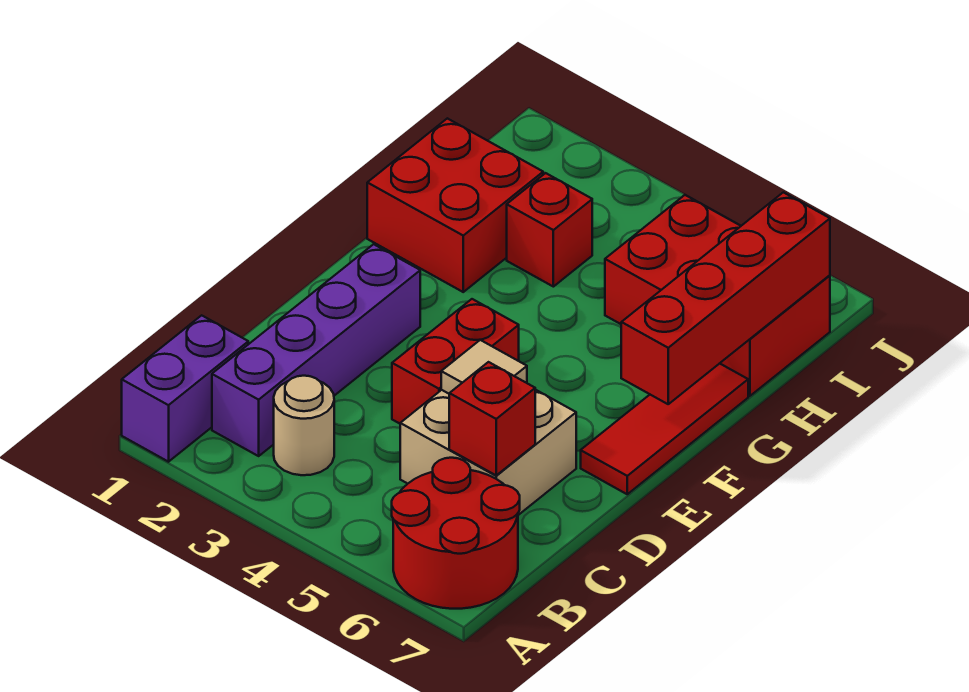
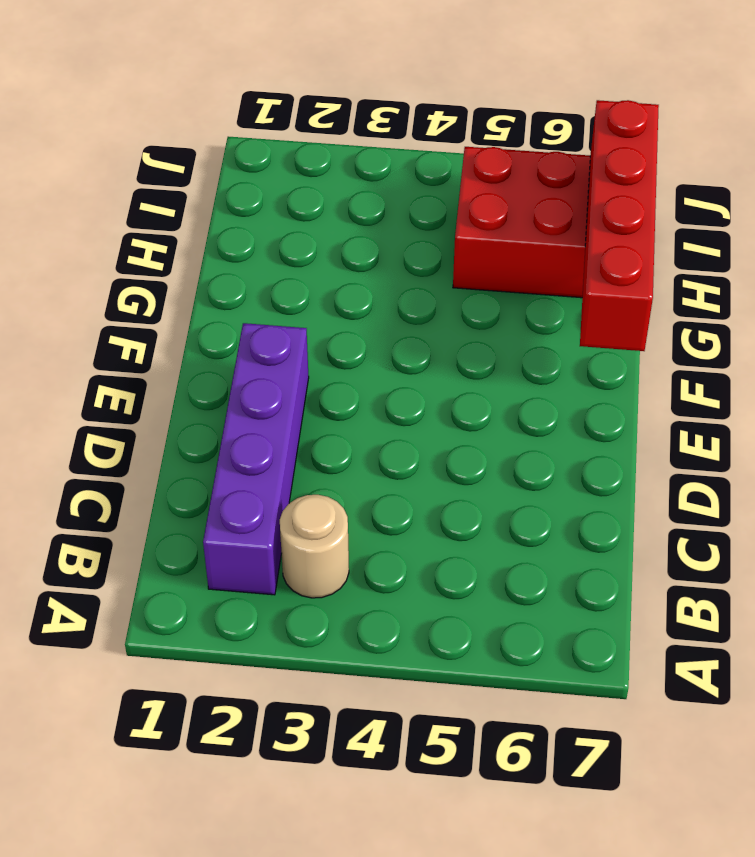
none -> purple 1x2 brick [122,315,248,462]
none -> red 2x2 round brick [392,458,520,609]
none -> tan 2x2 brick [400,390,576,515]

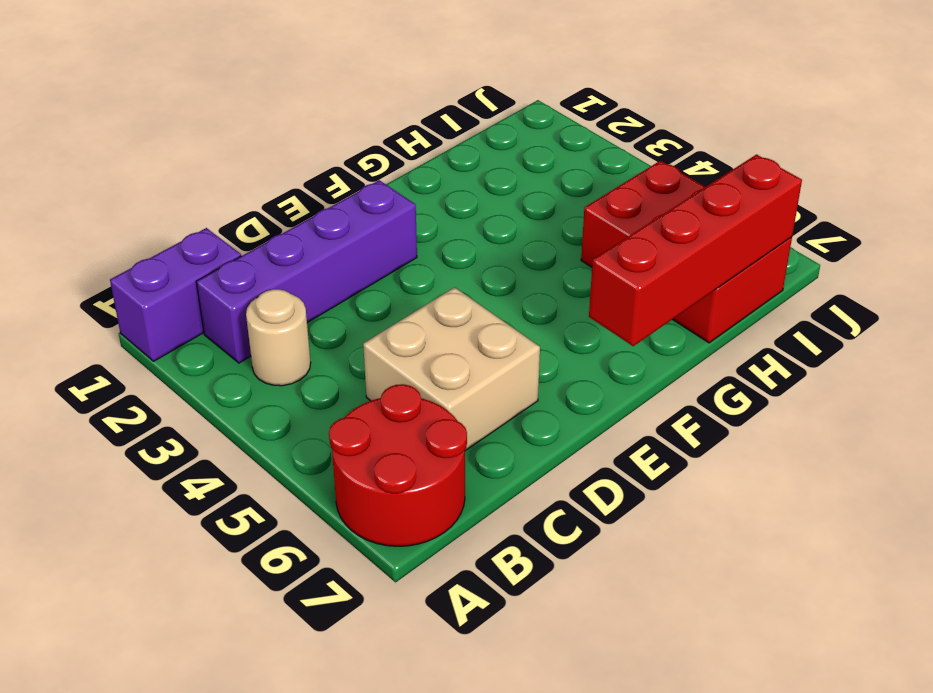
none -> red 1x2 brick [392,299,519,424]
none -> red 1x3 tile [581,363,748,494]
none -> red 2x2 brick [367,118,543,292]

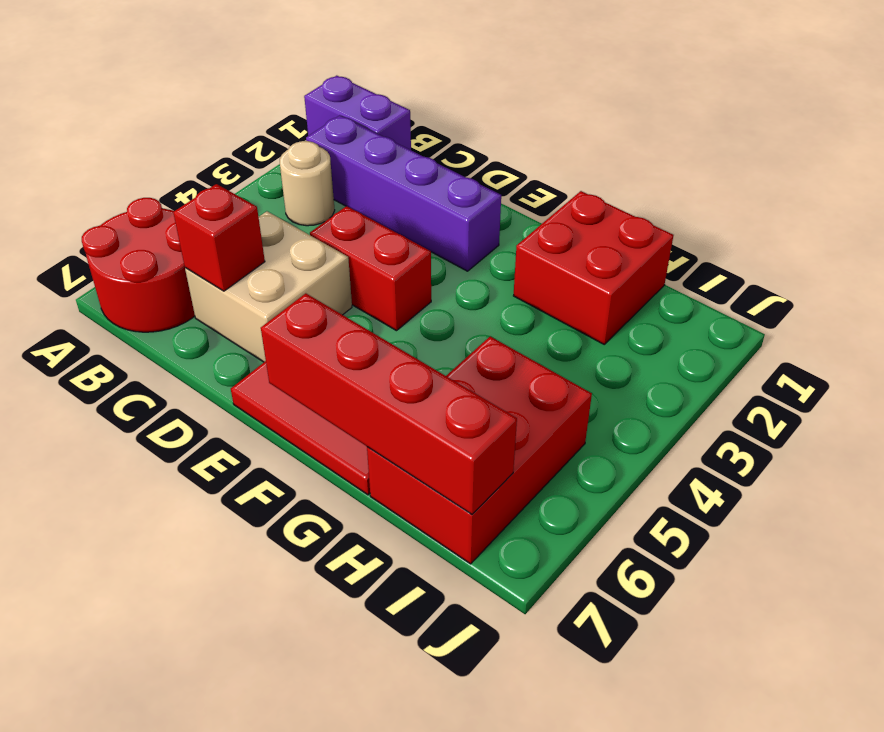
none -> red 1x1 brick [507,173,592,287]
none -> tan 1x1 tile [441,340,527,394]

